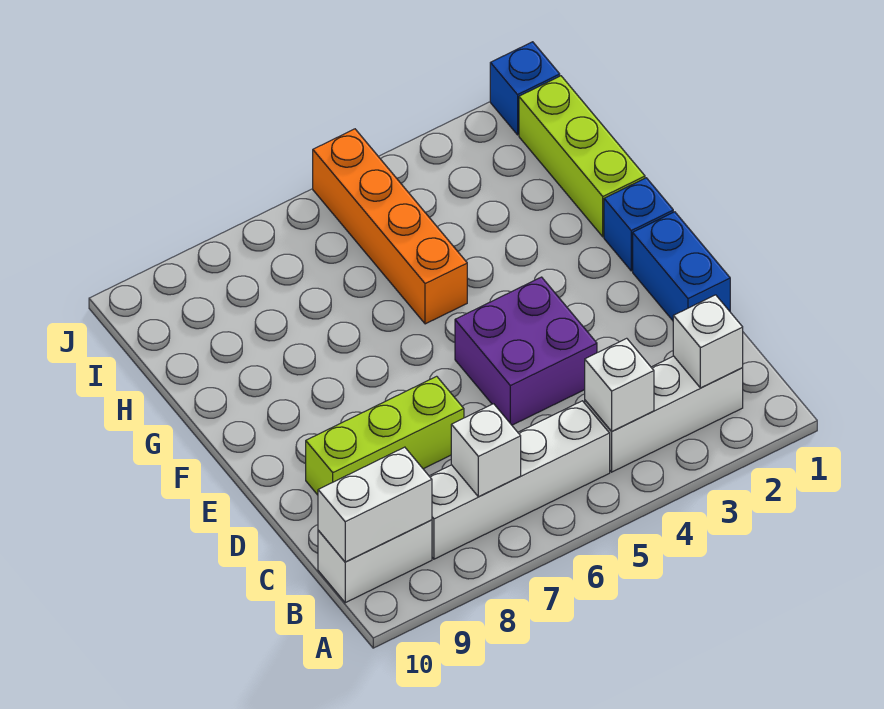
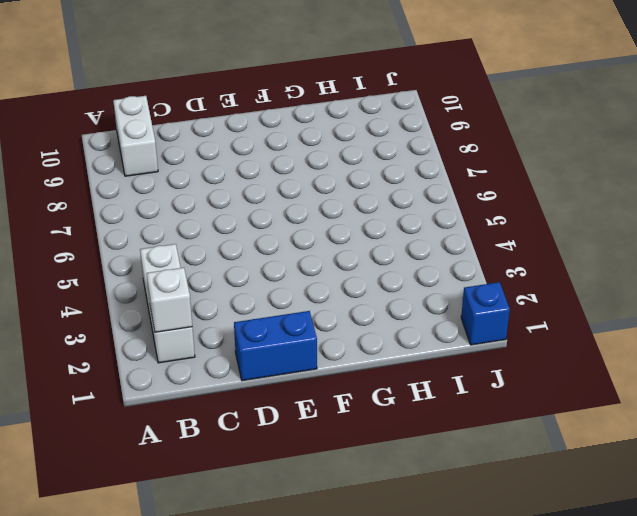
none -> white 1x4 brick [429,401,610,559]
none -> purple 2x2 brick [455,277,597,425]
none -> lime 1x3 brick [306,376,464,495]

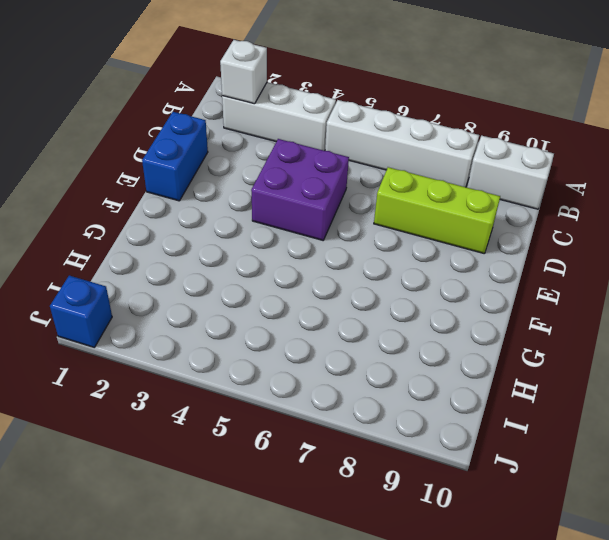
none -> blue 1x1 brick [604,178,673,271]
none -> lime 1x3 brick [519,76,645,237]
none -> orange 1x4 brick [313,129,467,324]

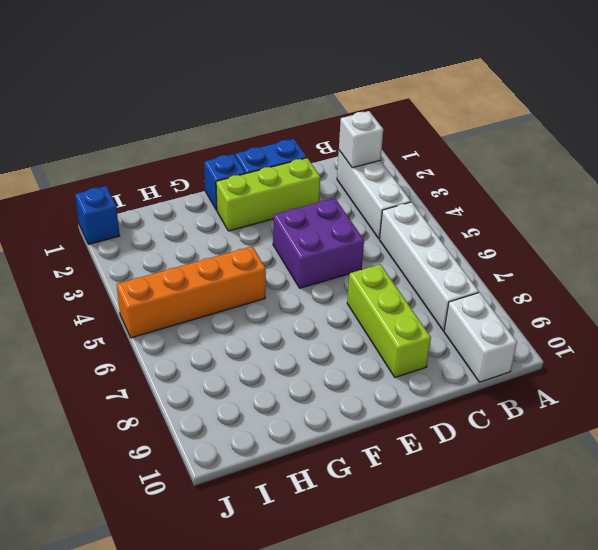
lime 1x3 brick [216,158,320,231] -> lime 1x3 brick moved to [519,76,645,237]
none -> white 1x1 brick [585,338,654,431]
none -> white 1x1 brick [451,404,521,497]
none -> white 1x2 brick [318,447,432,562]

